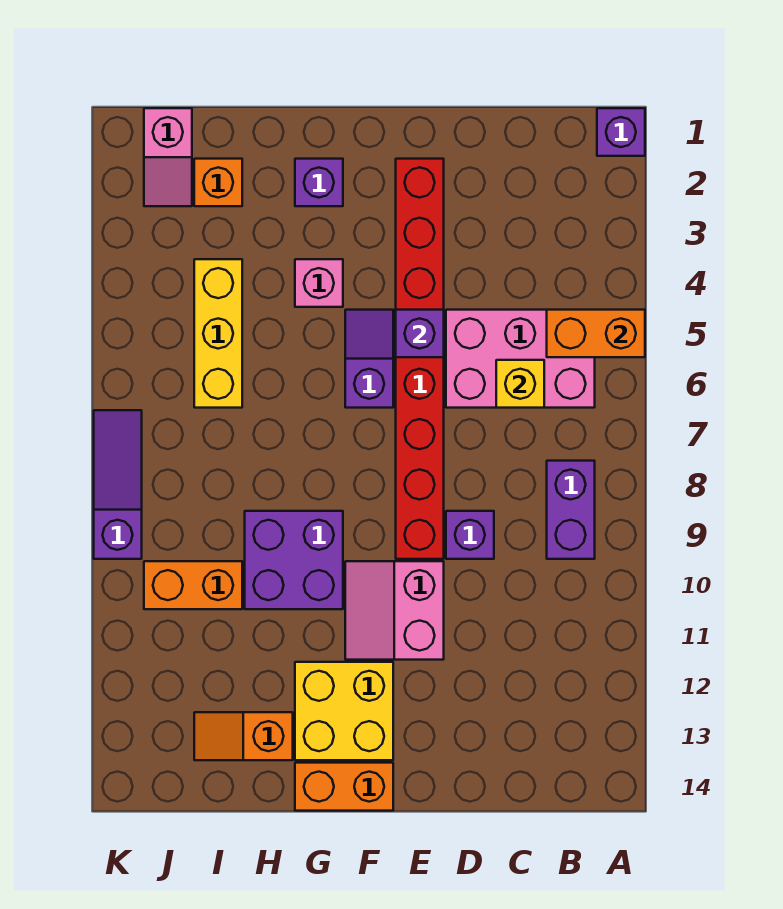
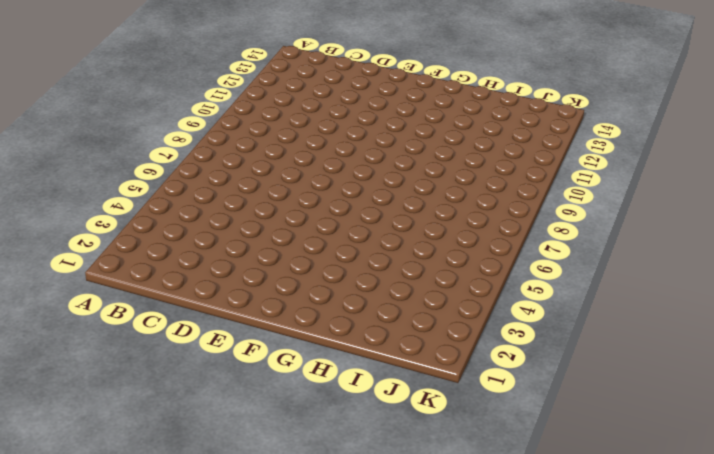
none -> purple 1x1 brick [597,108,645,156]
none -> pink 2x3 brick [446,310,595,408]
none -> purple 1x2 brick [547,461,595,559]

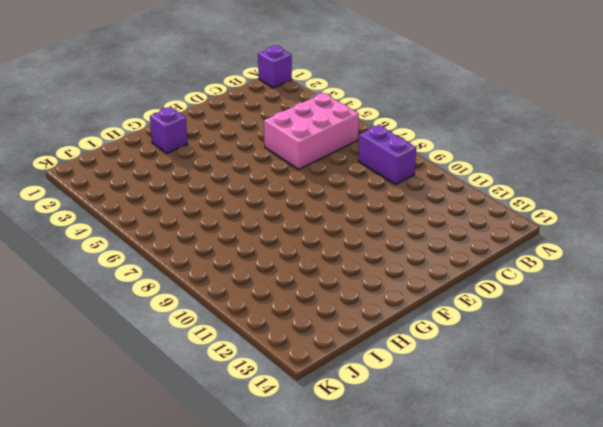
none -> purple 1x1 brick [446,511,494,559]
none -> red 1x8 brick [396,159,444,559]
none -> pink 2x2 slope [345,561,444,660]

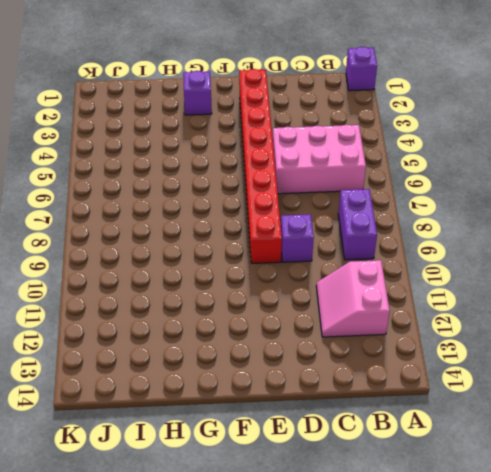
pink 2x2 slope [316,260,390,337] -> pink 2x2 slope moved to [345,561,444,660]
none -> purple 1x2 slope [345,310,393,408]
none -> yellow 2x2 brick [295,662,393,760]
none -> orange 1x2 brick [295,763,393,811]

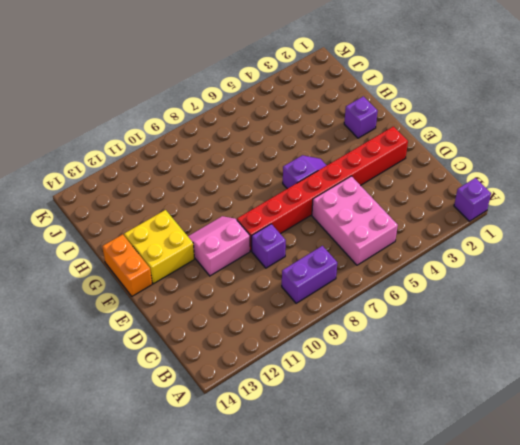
none -> pink 1x1 brick [295,259,343,307]
none -> purple 2x2 brick [245,511,343,609]
none -> orange 1x2 slope [194,712,293,760]

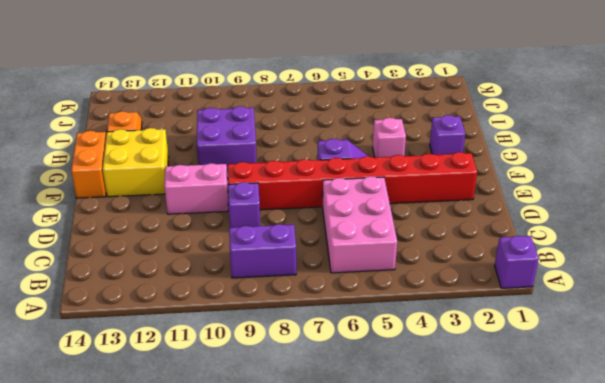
none -> orange 1x1 brick [194,159,242,206]
none -> yellow 1x3 brick [194,259,242,408]
none -> orange 1x2 brick [144,561,242,609]

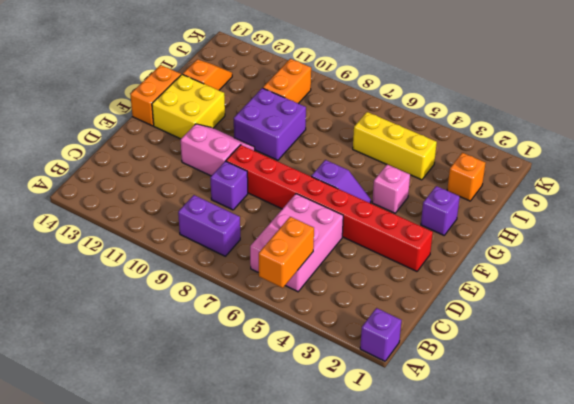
none -> pink 1x2 slope [144,108,192,206]
none -> purple 1x3 slope [94,410,142,559]
none -> yellow 1x1 brick [496,360,544,408]

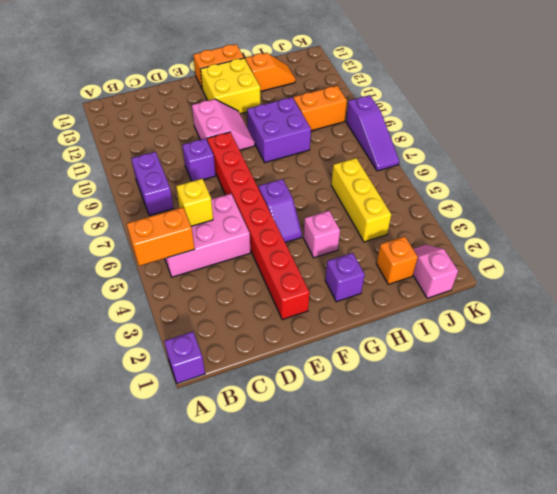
none -> purple 1x1 brick [396,310,444,357]

